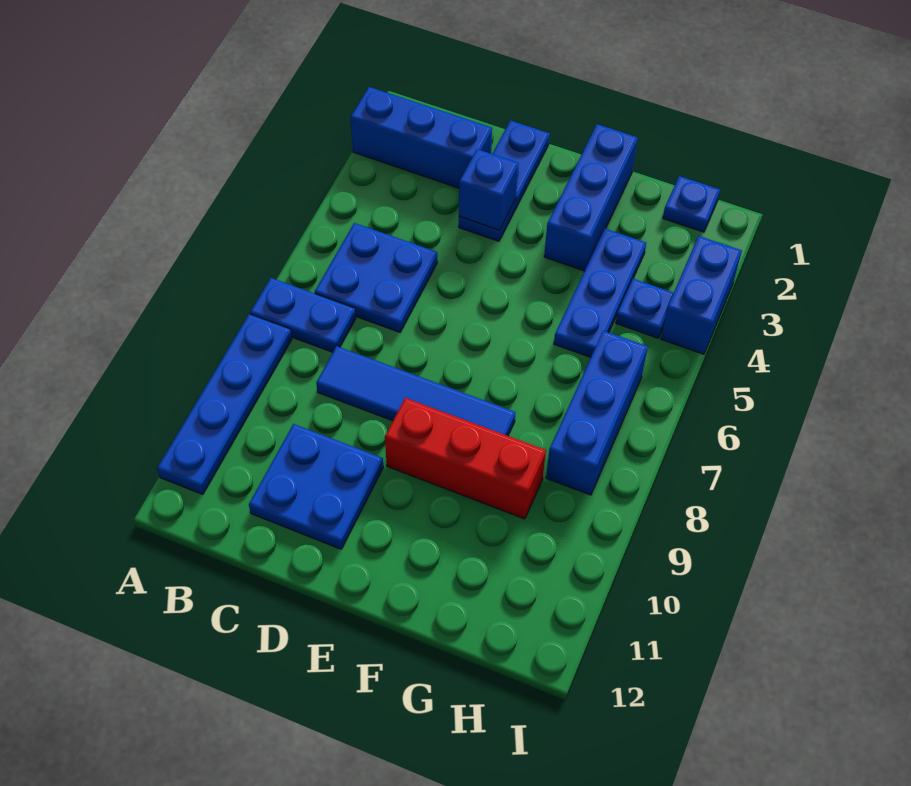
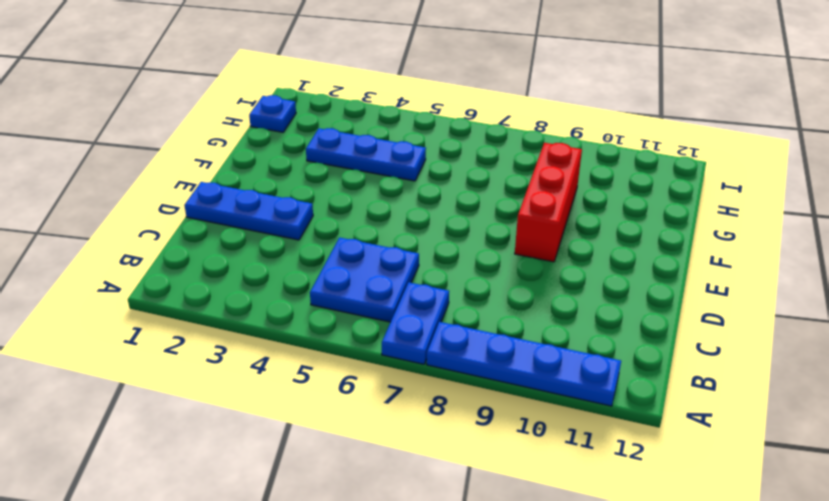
none -> blue 1x3 brick [350,87,492,188]
none -> blue 1x4 tile [316,346,515,436]
none -> blue 2x2 plate [249,424,383,549]

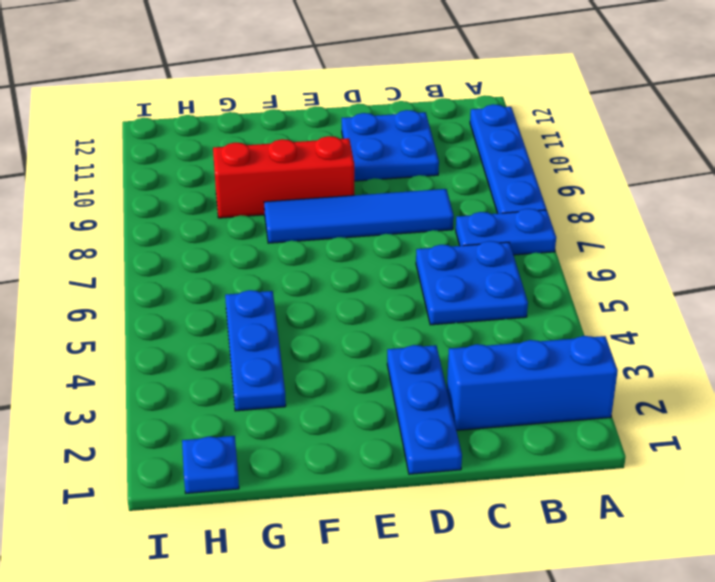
none -> blue 1x3 brick [544,124,638,271]
none -> blue 1x1 plate [616,279,673,338]
none -> blue 1x3 brick [546,331,648,495]

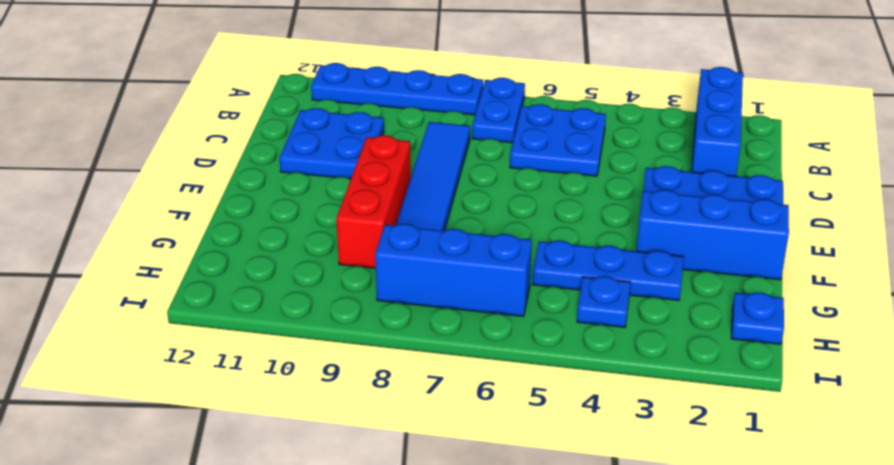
none -> blue 1x2 brick [661,236,742,354]
none -> blue 1x1 brick [459,149,518,230]

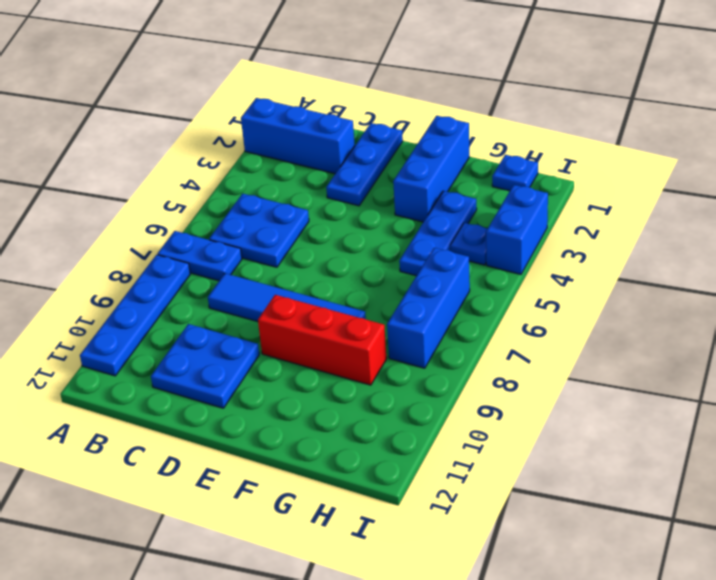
none -> blue 1x1 brick [459,149,518,230]

